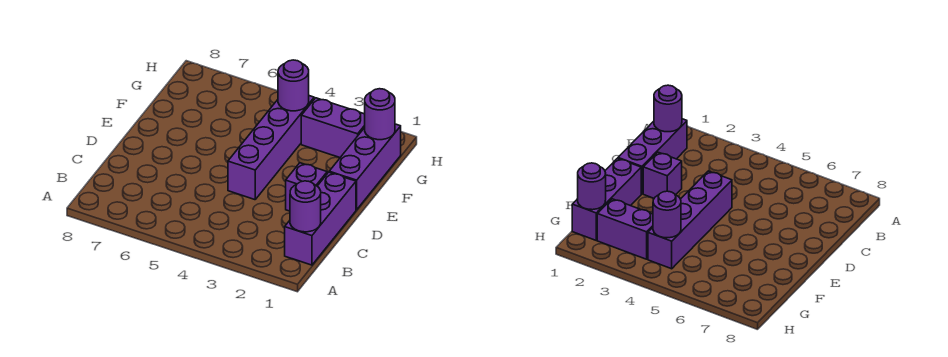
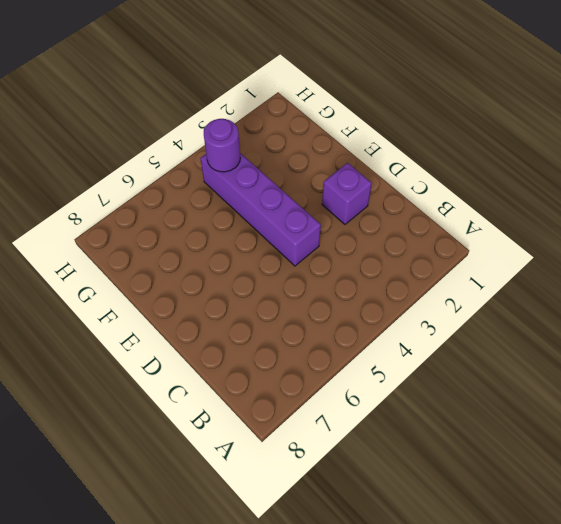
none -> purple 1x3 brick [285,172,356,265]
none -> purple 1x3 brick [329,124,401,210]

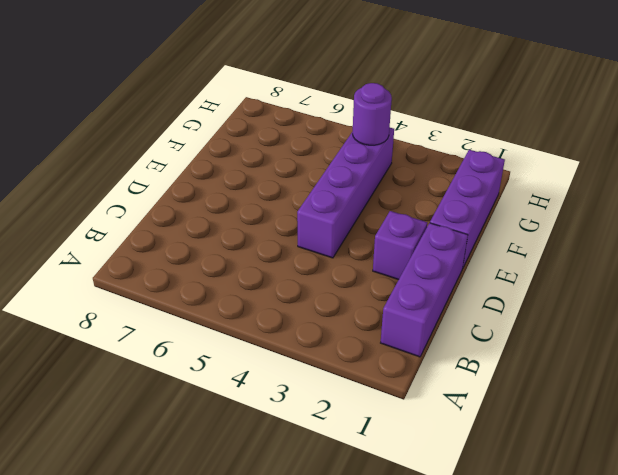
none -> purple 1x2 brick [301,98,365,157]
none -> purple 1x1 round brick [290,181,321,232]

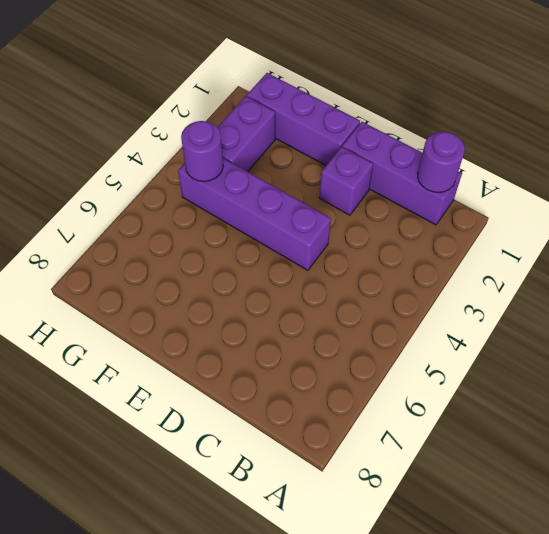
none -> purple 1x1 round brick [365,89,395,140]

